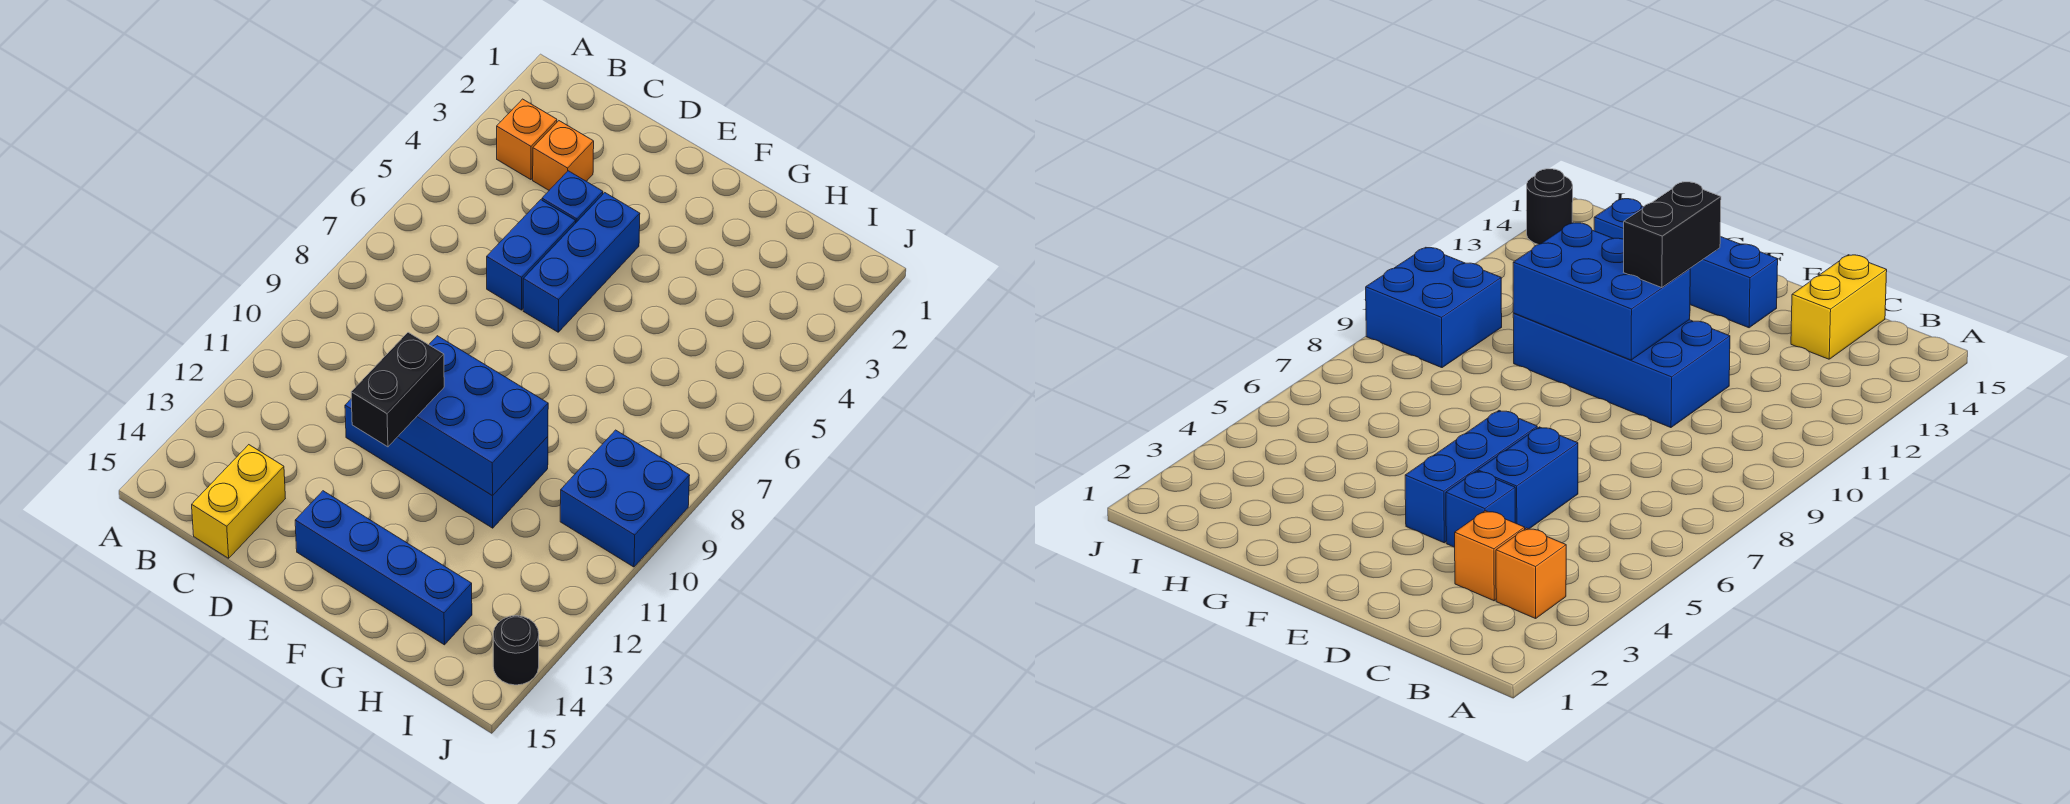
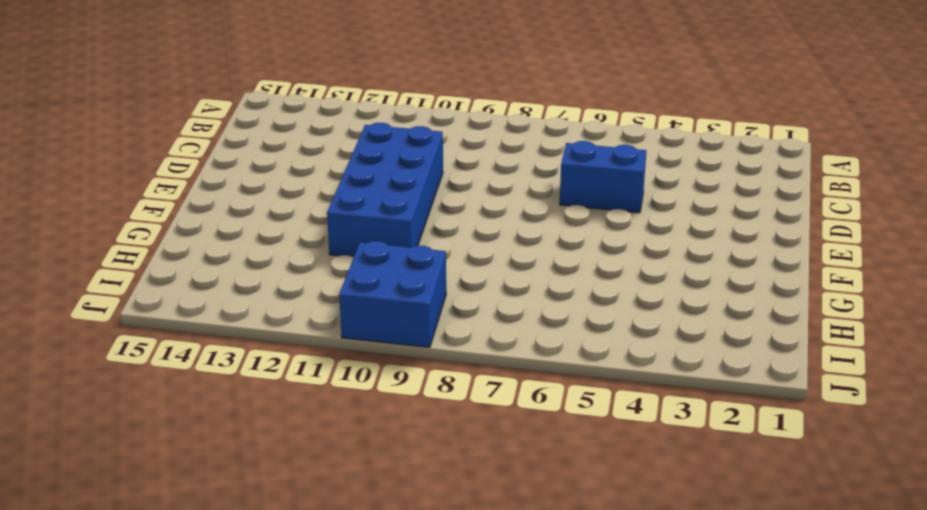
none -> orange 1x1 brick [497,99,557,180]
none -> orange 1x1 brick [533,121,594,190]
none -> yellow 1x2 brick [192,445,285,558]

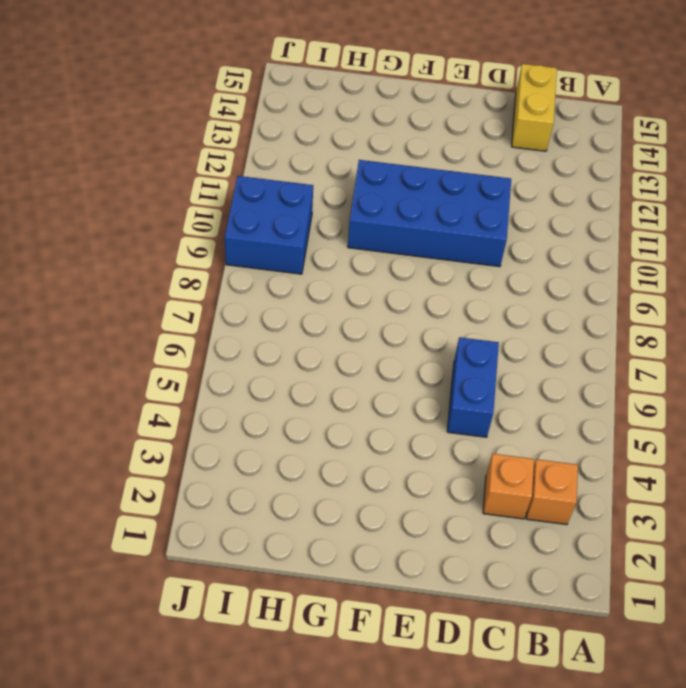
none -> blue 1x1 brick [542,171,603,222]
none -> blue 1x3 brick [523,193,640,332]
none -> blue 1x4 brick [295,491,472,645]

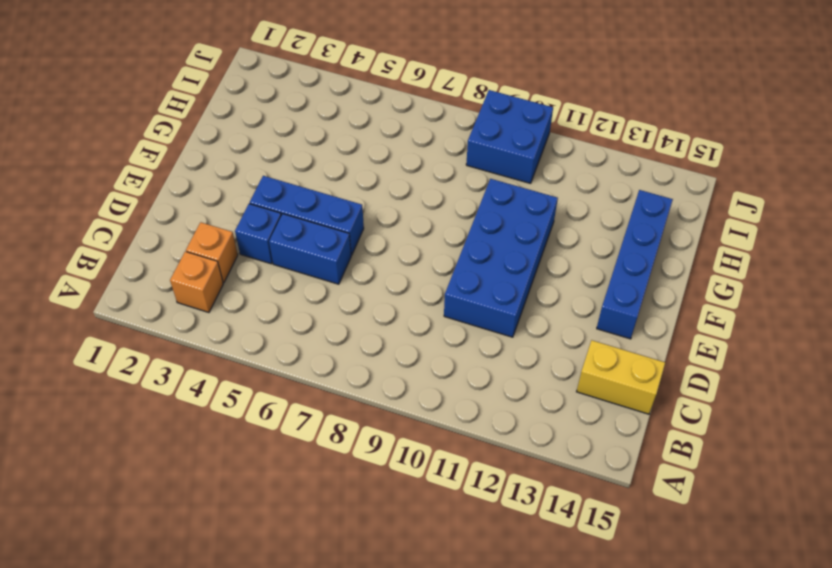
none -> black 1x1 round brick [493,616,539,685]
none -> blue 2x3 brick [398,336,548,496]
none -> black 1x2 brick [351,332,444,447]

